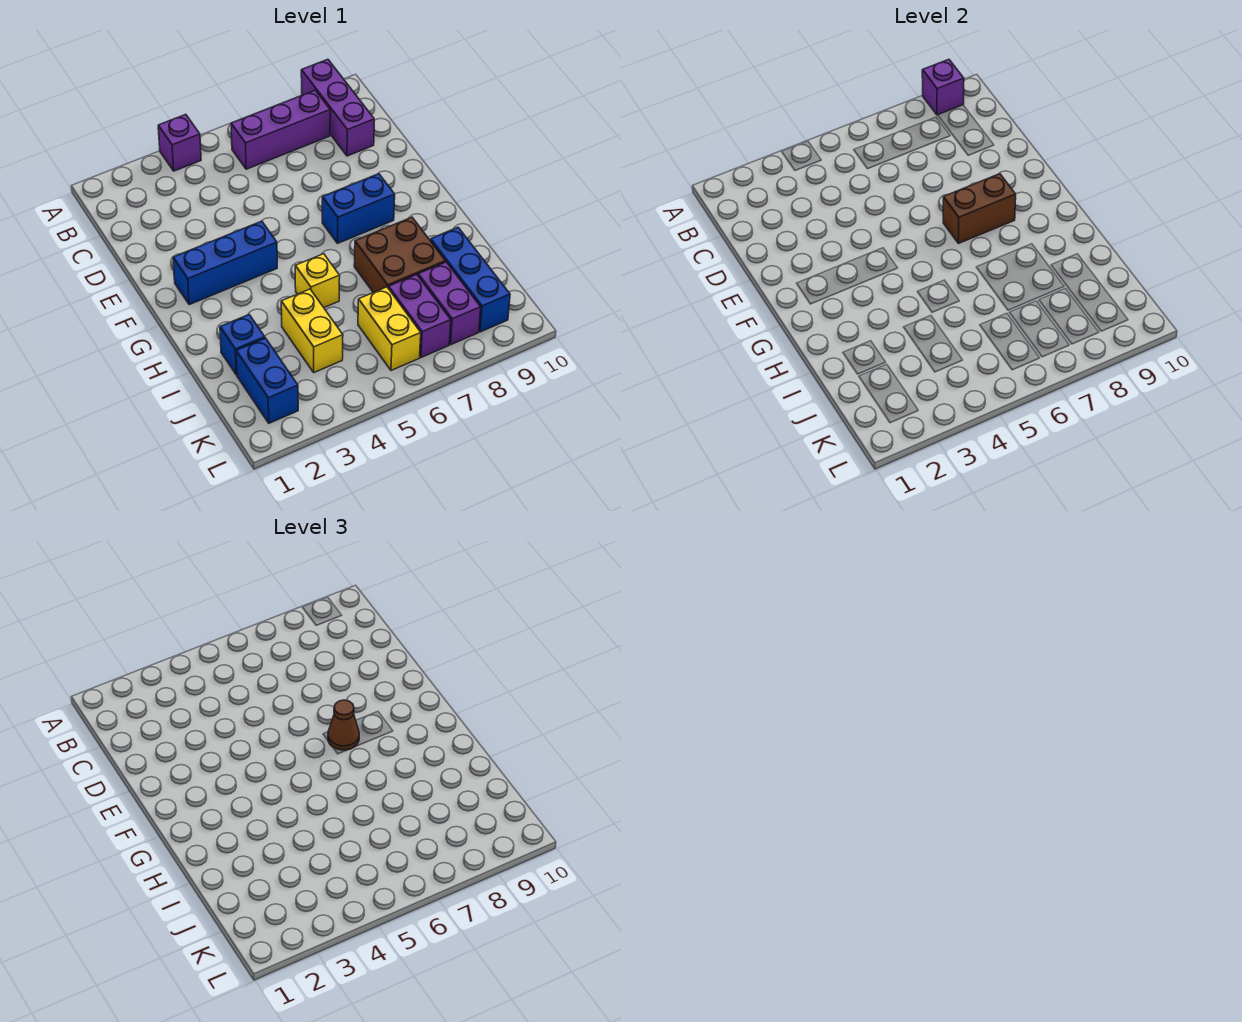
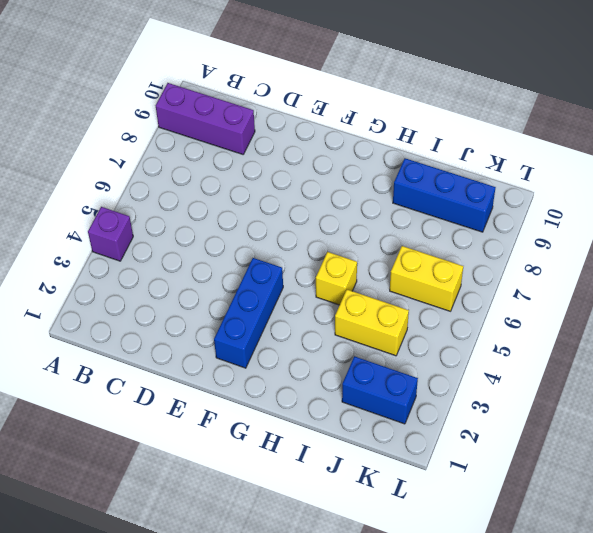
none -> purple 1x3 brick [231,90,330,169]
none -> blue 1x2 brick [322,174,395,243]
none -> brown 2x2 brick [354,217,445,293]

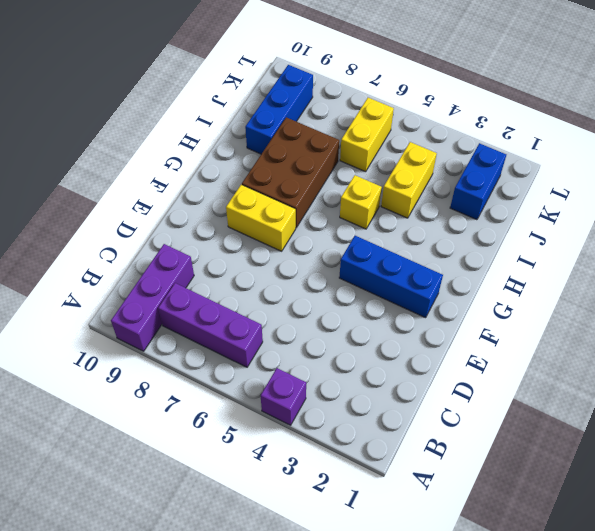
yellow 1x2 brick [226,185,296,251] -> blue 1x2 brick [322,174,395,243]
brown 2x3 brick [242,117,339,228] -> brown 2x2 brick [354,217,445,293]
none -> blue 1x1 brick [220,315,265,375]
none -> purple 1x2 brick [388,274,451,357]
none -> purple 1x2 brick [418,262,481,345]

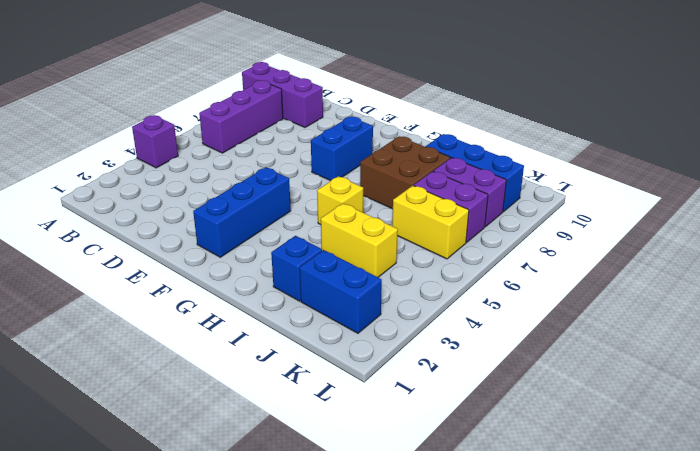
none -> purple 1x1 brick [922,59,964,115]
none -> brown 1x2 brick [943,174,1016,243]
none -> brown 1x1 cone [328,700,359,750]

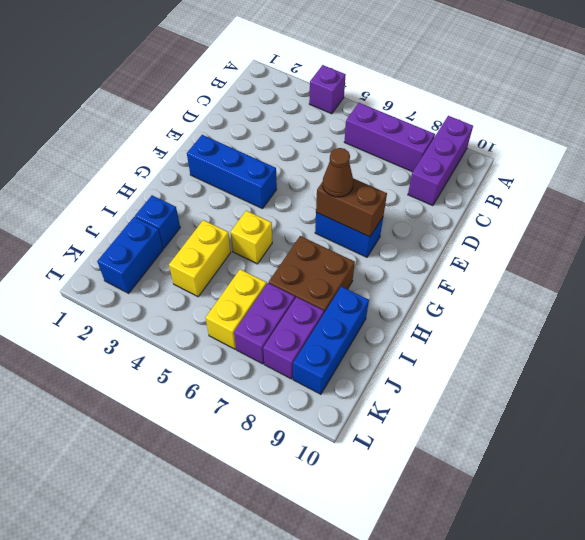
none -> purple 1x1 brick [922,59,964,115]

